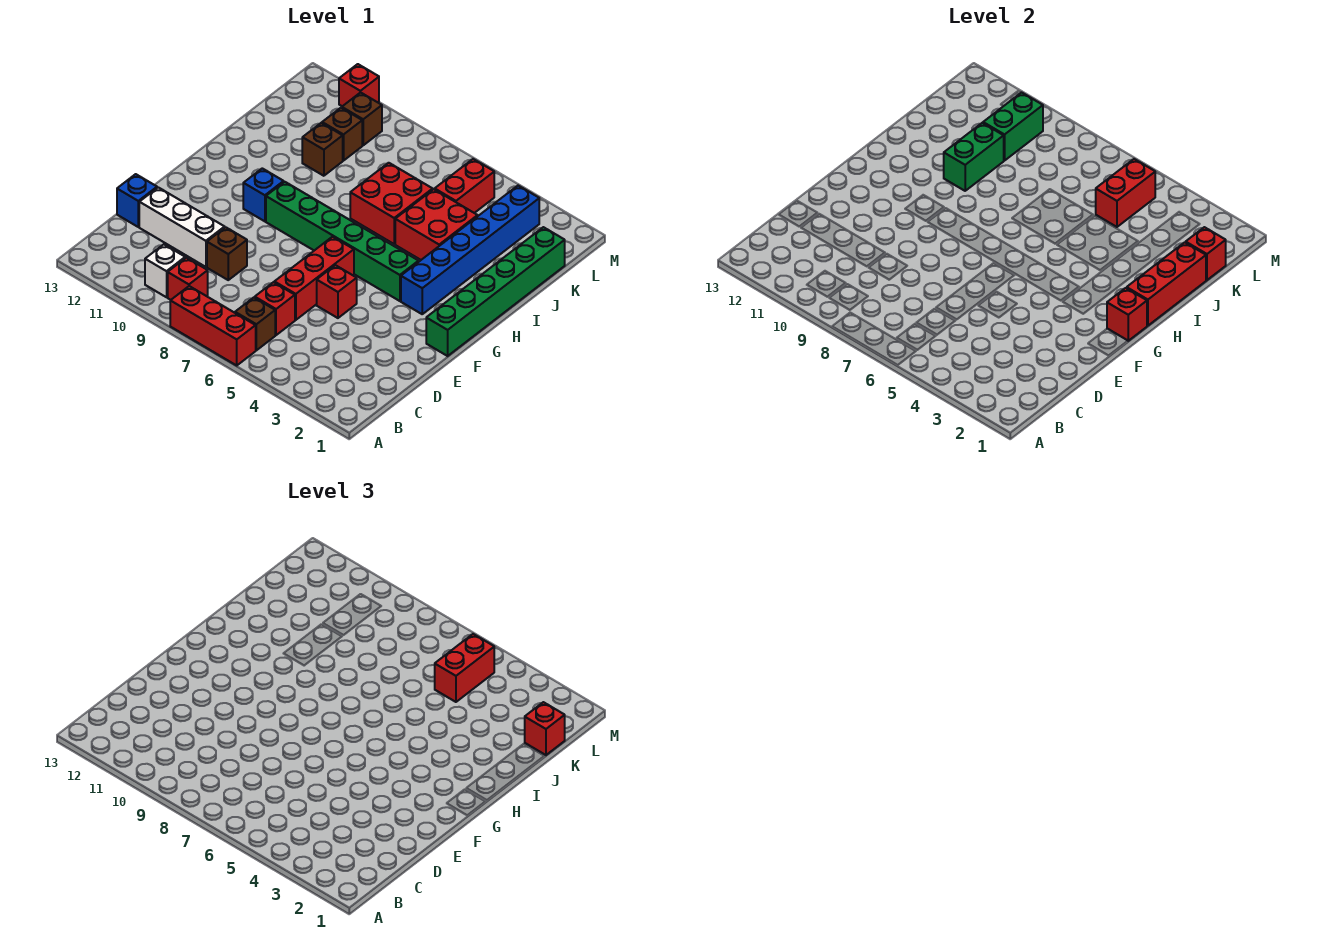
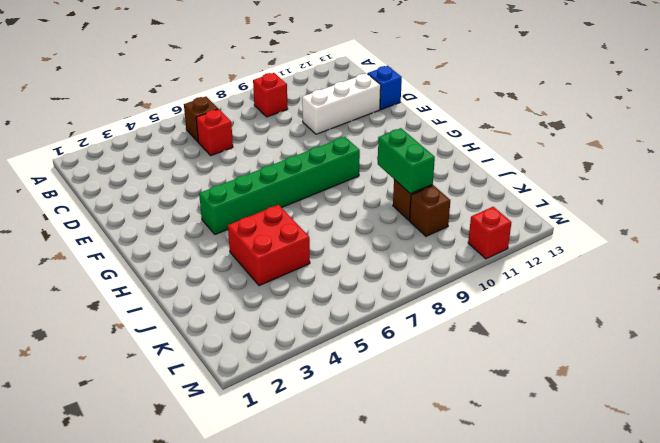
none -> red 1x3 brick [170,286,256,365]
none -> white 1x1 brick [145,244,185,297]
none -> red 1x3 brick [274,237,354,320]

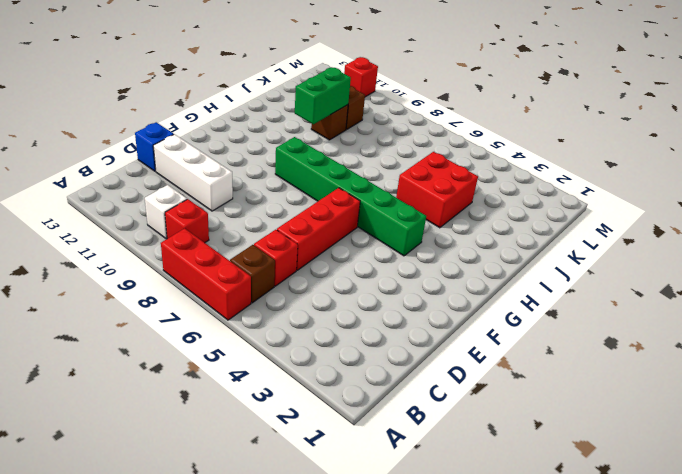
none -> brown 1x1 brick [207,227,247,280]
none -> red 1x1 brick [317,265,357,318]
none -> green 1x6 brick [426,227,565,356]

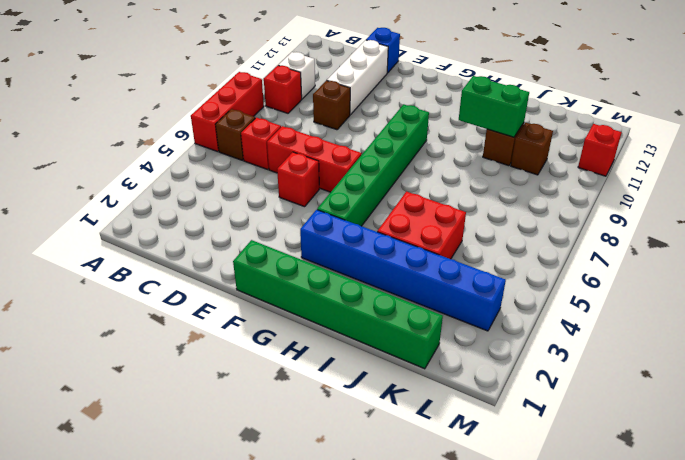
none -> blue 1x1 brick [243,168,284,221]
none -> red 2x2 brick [350,163,433,244]
none -> red 1x2 brick [435,159,494,213]

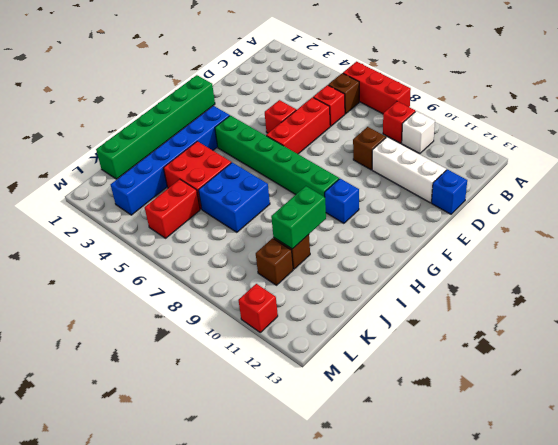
blue 2x2 brick [199,162,270,232] -> red 2x2 brick [350,163,433,244]
none -> brown 1x1 brick [342,92,382,145]
none -> red 1x1 brick [1107,288,1147,341]
none -> red 1x3 brick [1127,242,1206,326]

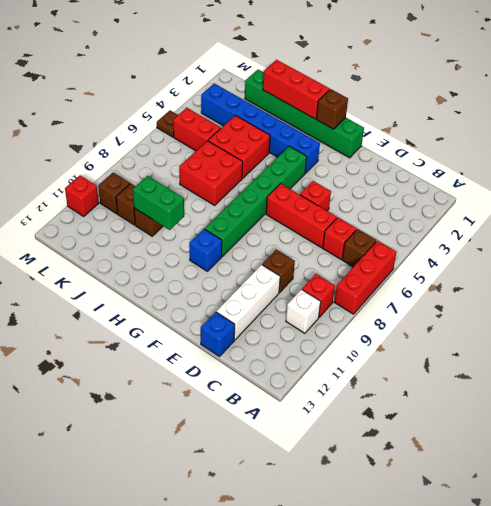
brown 1x1 brick [316,89,348,129] -> red 1x1 brick [1107,288,1147,341]
brown 1x1 plate [157,111,178,137] -> none
none -> red 1x1 brick [1186,227,1226,280]
none -> red 1x2 brick [1096,159,1155,227]
none -> green 1x2 brick [983,93,1043,161]

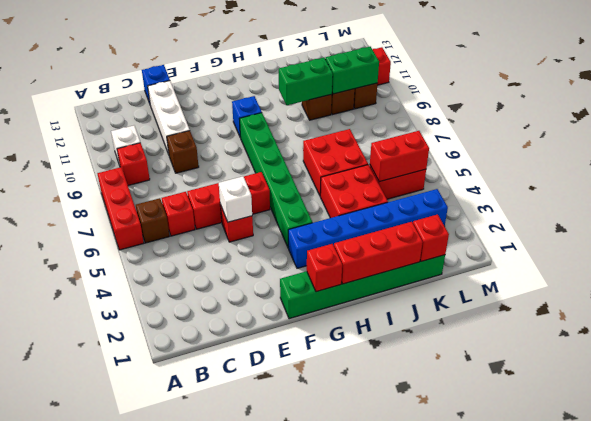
white 1x1 brick [219,176,252,222] -> none
none -> red 1x1 brick [525,702,565,755]
none -> red 1x2 brick [435,634,494,702]

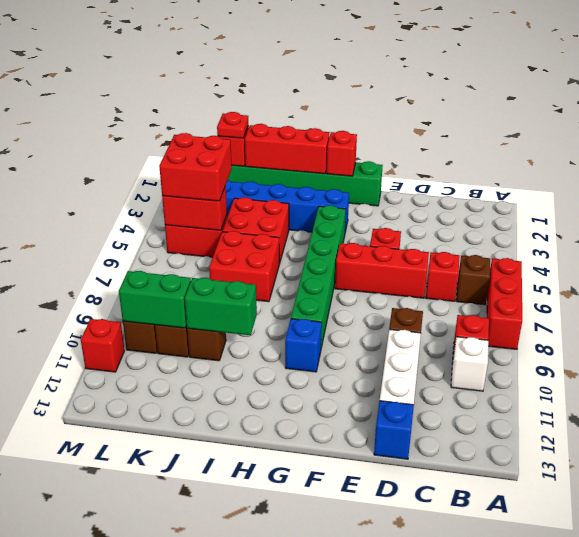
red 1x1 plate [217,112,248,138] -> red 1x1 brick [525,702,565,755]
red 2x2 brick [159,133,232,201] -> red 1x2 brick [435,634,494,702]

